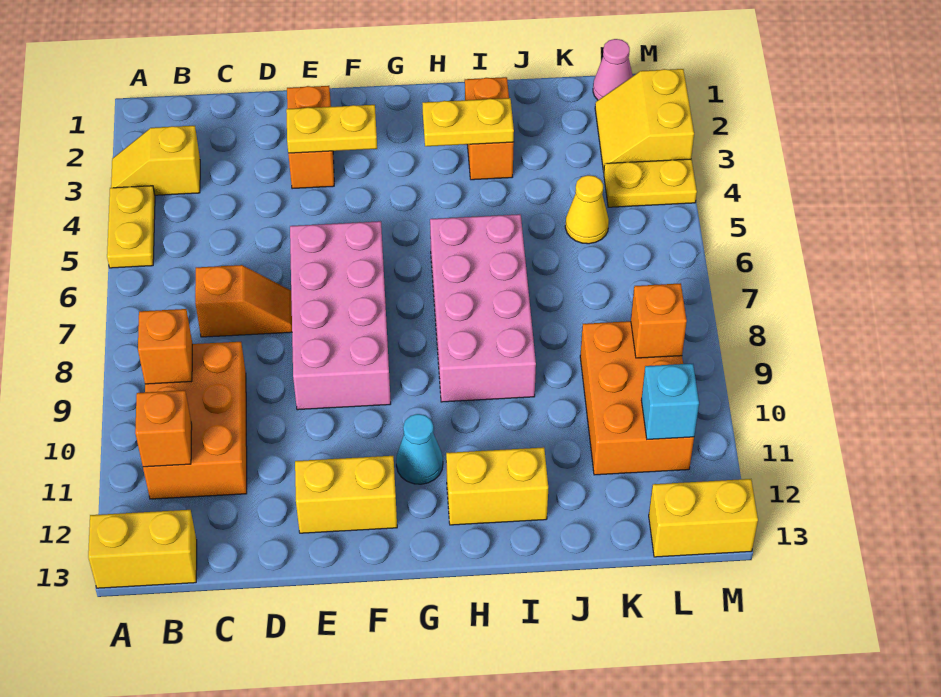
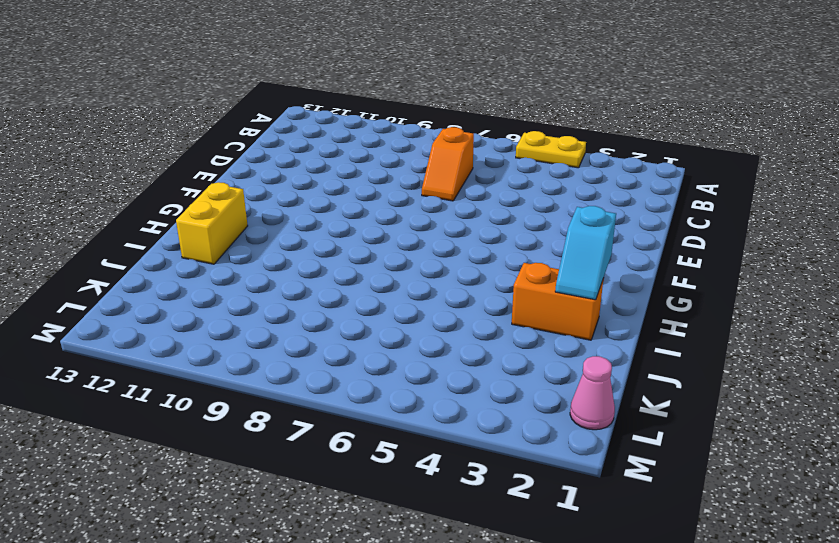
cyan 1x2 slope [555,206,616,300] -> none
none -> yellow 1x2 slope [111,126,200,195]
none -> yellow 1x2 brick [88,510,197,588]
none -> orange 2x3 brick [143,342,247,499]

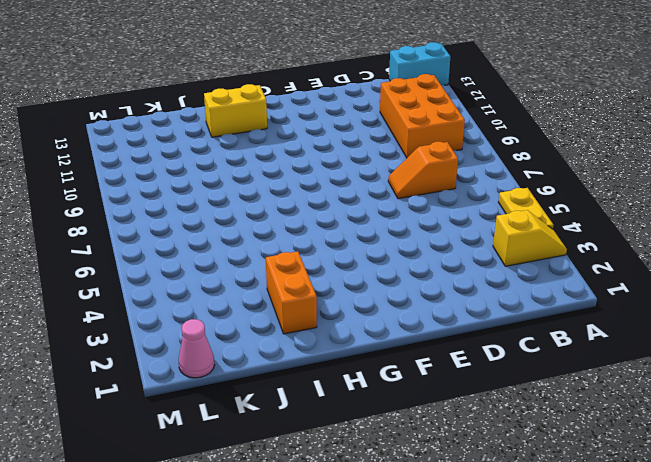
cyan 1x2 brick [389,42,450,85] -> yellow 1x2 brick [88,510,197,588]
none -> orange 1x2 brick [287,86,334,189]
none -> pink 2x4 brick [290,221,391,410]
none -> yellow 1x2 brick [295,456,397,533]

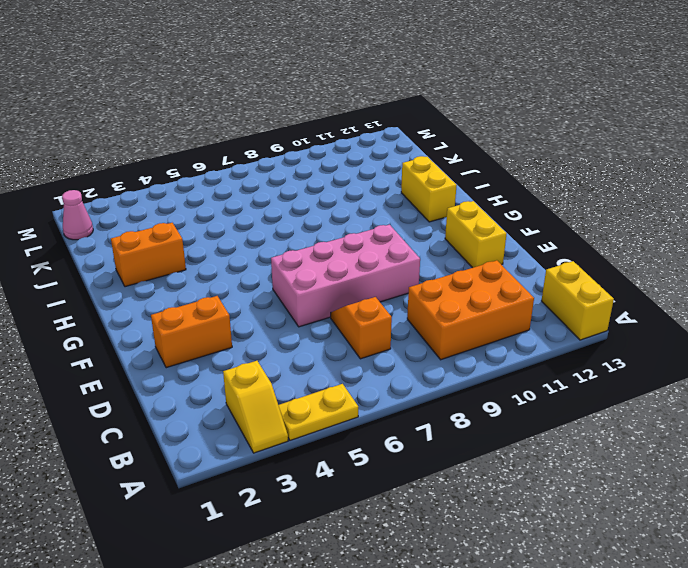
none -> cyan 1x1 cone [396,414,443,484]
none -> pink 2x4 brick [430,214,536,402]
none -> yellow 1x1 cone [565,175,609,244]

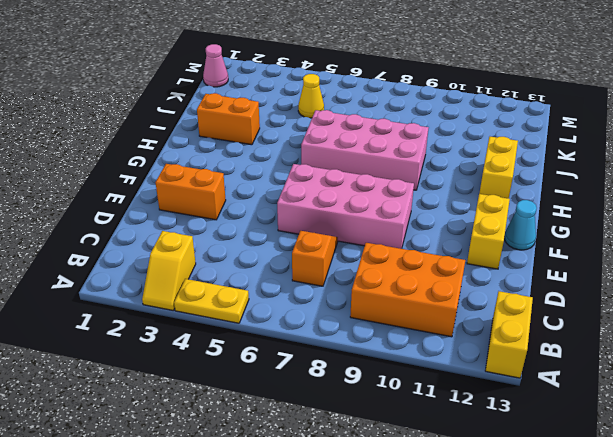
cyan 1x1 cone [504,200,537,250] -> cyan 1x1 cone moved to [396,414,443,484]
none -> orange 2x3 brick [580,321,694,475]
none -> yellow 2x2 slope [595,69,694,172]
none -> yellow 1x2 plate [604,159,697,207]

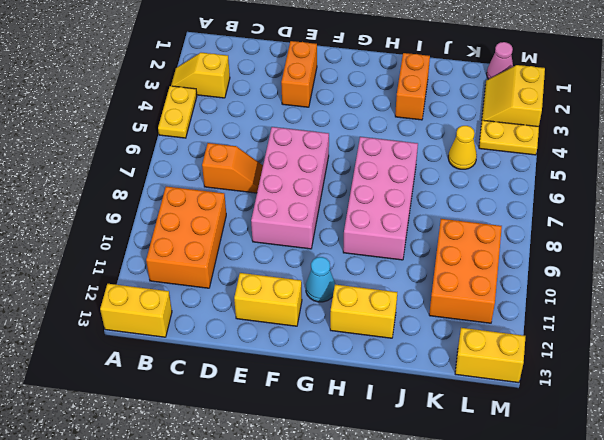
none -> orange 1x1 brick [138,309,192,384]
none -> orange 1x1 brick [135,390,192,467]
none -> yellow 1x2 plate [286,105,377,153]

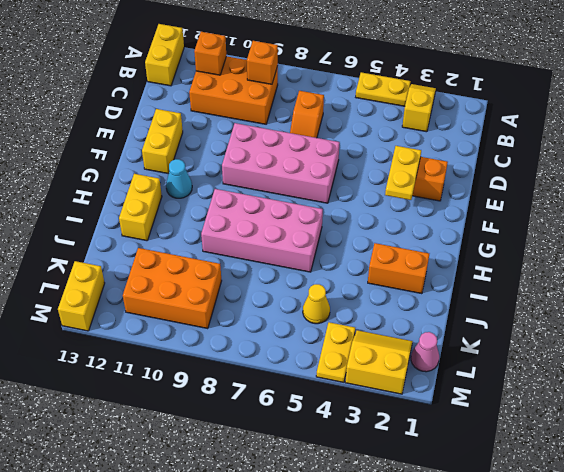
none -> yellow 1x2 plate [422,98,514,146]
none -> orange 1x1 brick [631,283,687,358]
none -> cyan 1x1 brick [641,364,699,439]

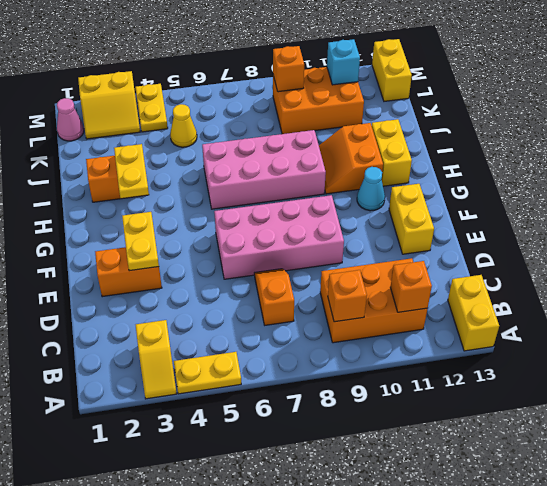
orange 2x2 slope [319,123,383,194] -> none

